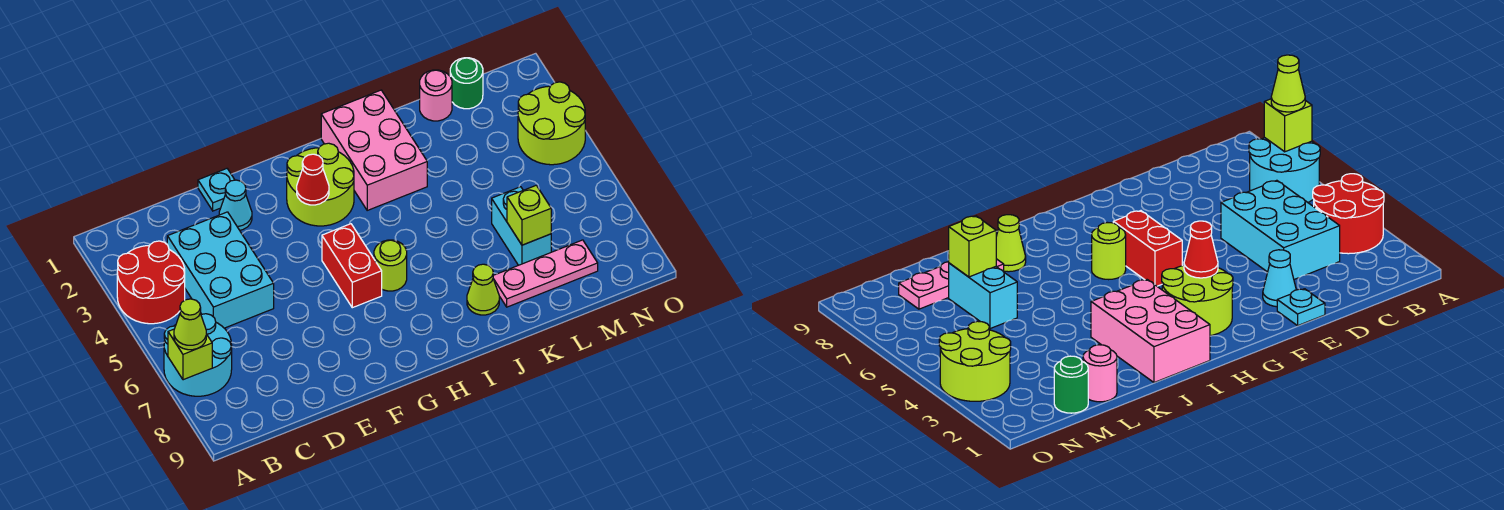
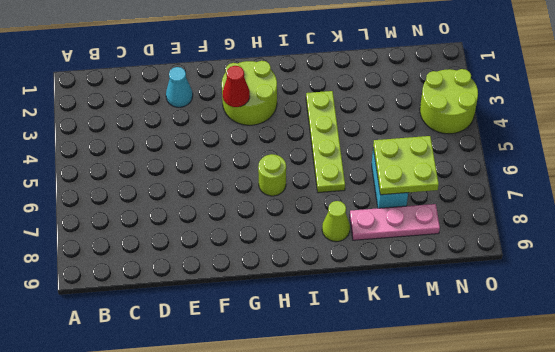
lime 1x4 plate [306,91,345,193] -> pink 2x3 brick [321,90,427,210]
lime 2x2 plate [373,136,439,195] -> lime 1x1 brick [507,185,551,245]
none -> red 2x2 round brick [117,241,185,324]
none -> cyan 2x2 round brick [164,314,232,396]
none -> cyan 2x3 brick [167,212,274,328]

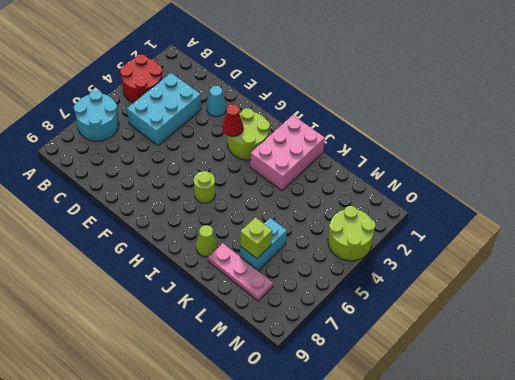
none -> cyan 1x1 plate [198,169,235,211]
none -> red 1x2 brick [322,224,382,308]
none -> pink 1x1 round brick [420,70,452,121]

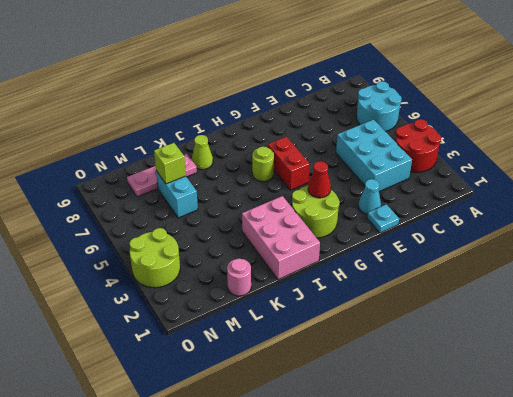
none -> green 1x1 round brick [450,58,483,109]
none -> lime 1x1 brick [168,329,212,380]
none -> lime 1x1 cone [174,299,206,350]

